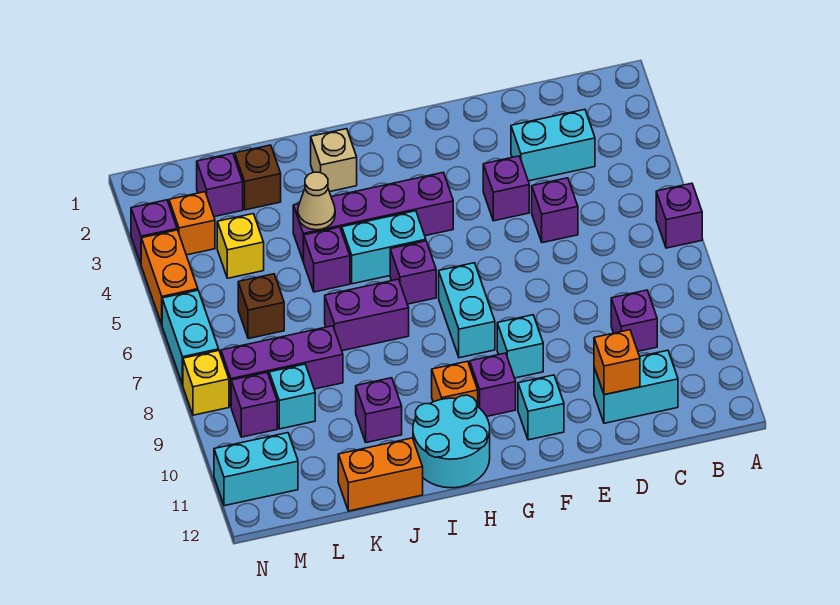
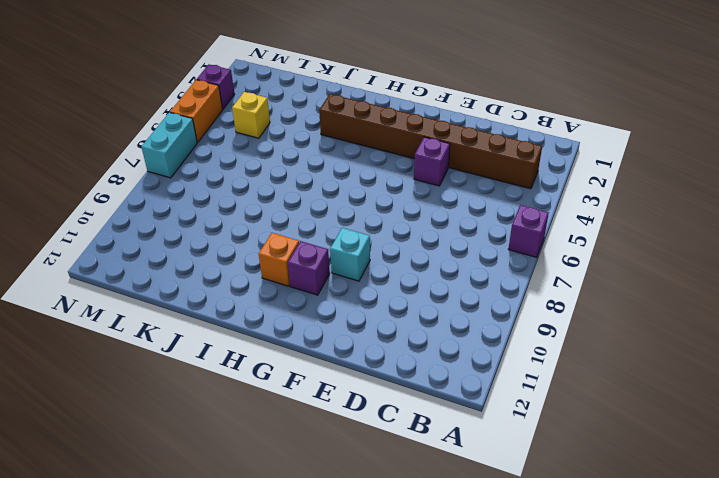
brown 1x8 brick [319,94,542,189] -> cyan 1x2 brick [511,109,595,181]
none -> purple 1x1 brick [611,290,657,351]
none -> cyan 1x2 brick [594,350,678,423]
none -> purple 1x1 brick [532,178,578,243]
none -> cyan 1x1 brick [518,375,564,440]

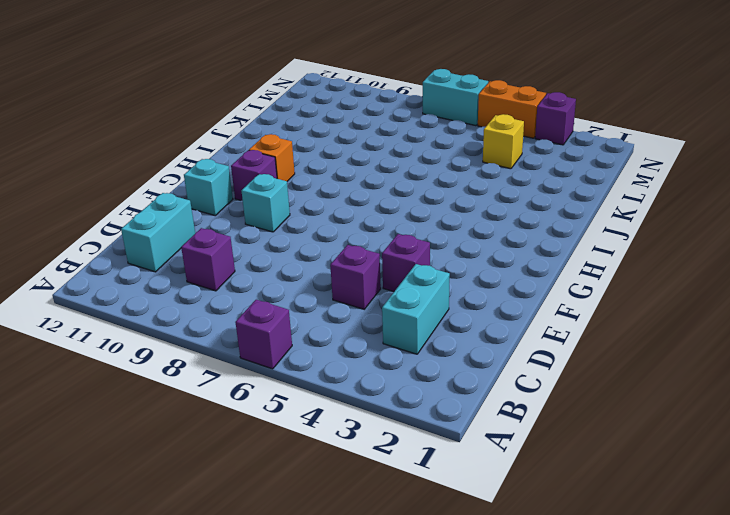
none -> purple 1x4 brick [293,173,453,262]
none -> cyan 1x2 brick [439,263,495,358]
none -> cyan 1x2 brick [342,211,426,284]
none -> purple 1x1 brick [390,241,436,304]

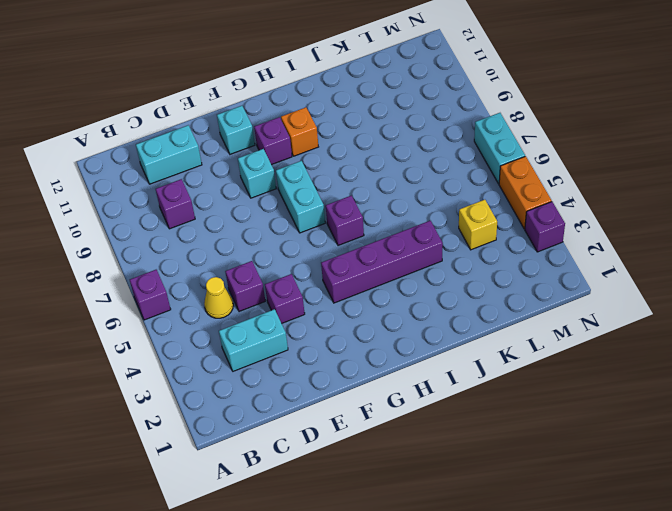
yellow 1x1 cone [204,277,233,318] -> none
none -> cyan 1x2 brick [342,211,426,284]
none -> cyan 2x2 round brick [413,395,490,488]
none -> tan 1x1 brick [311,129,357,192]
none -> purple 1x2 brick [325,279,409,351]

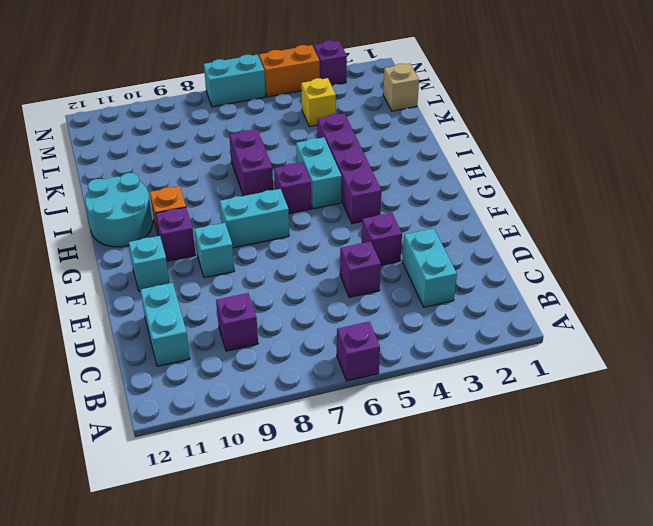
tan 1x1 brick [383,63,419,111] -> tan 1x1 brick moved to [311,129,357,192]
none -> purple 1x1 brick [304,227,350,292]
none -> purple 1x1 brick [356,378,402,443]
none -> orange 1x2 brick [338,438,423,511]
none -> brown 1x1 brick [235,145,281,210]

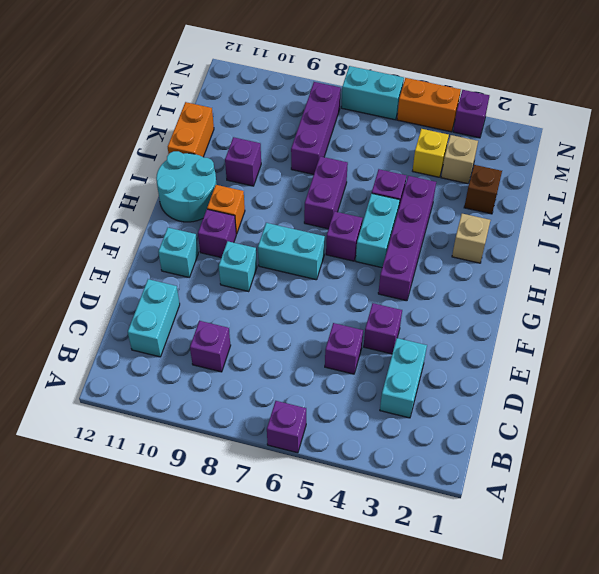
tan 1x1 brick [441,135,478,184] -> none
none -> purple 1x1 brick [197,153,243,217]
none -> brown 1x1 brick [238,274,284,339]
none -> cyan 1x1 brick [269,364,315,429]
none -> orange 1x1 brick [169,192,215,255]

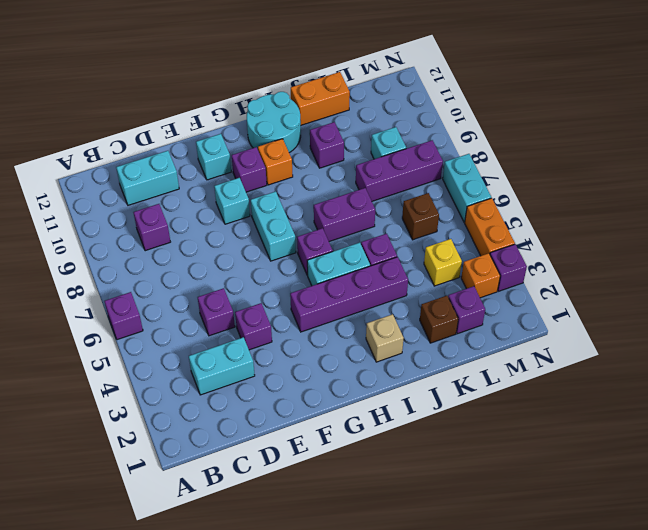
none -> purple 1x1 brick [231,373,277,437]
none -> cyan 1x2 brick [214,433,298,506]
none -> yellow 1x1 brick [183,351,229,415]
none -> orange 1x1 brick [594,330,640,395]

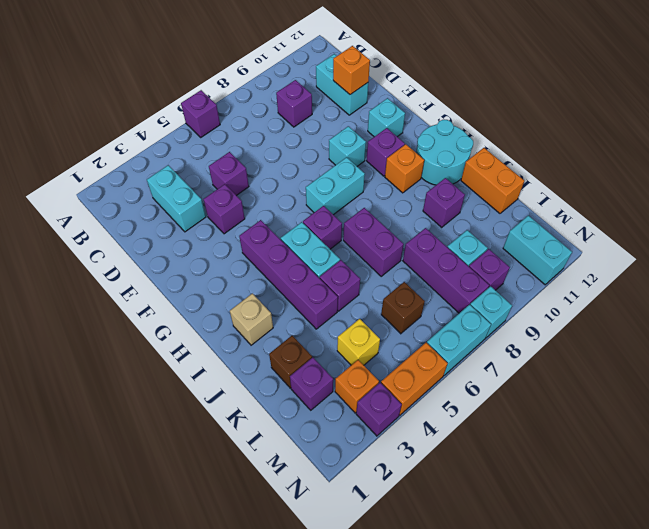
cyan 1x1 brick [470,286,512,338] -> yellow 1x1 brick [183,351,229,415]
none -> tan 1x1 cone [298,172,335,230]

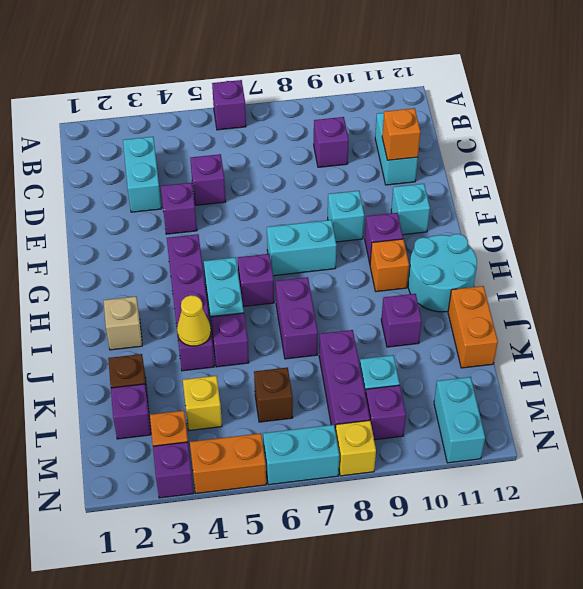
yellow 1x1 cone [177,295,211,346] -> tan 1x1 cone [298,172,335,230]

